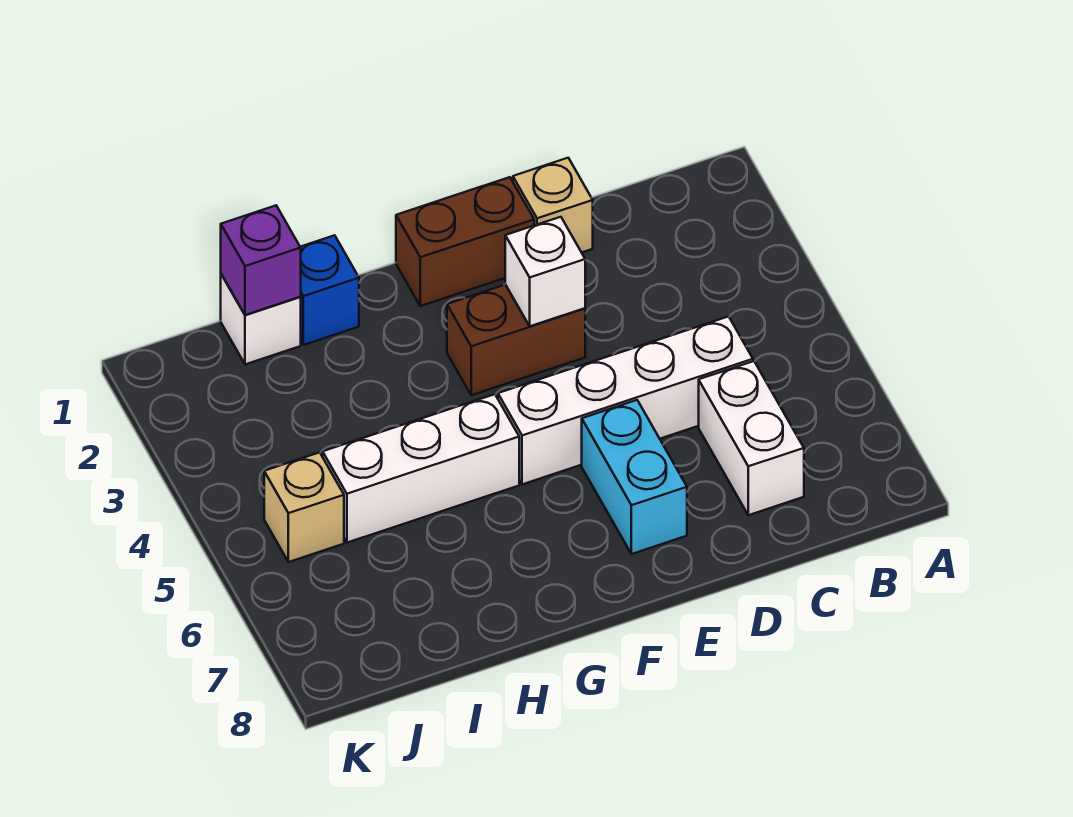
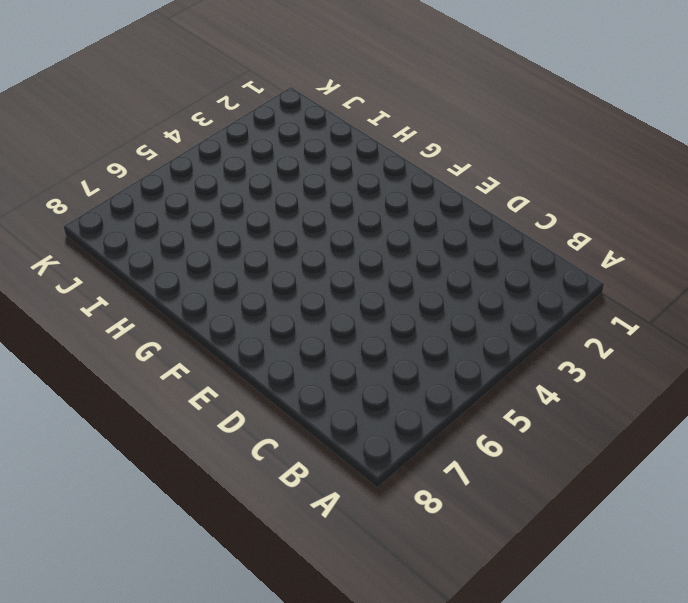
none -> white 1x4 brick [498,317,753,484]
none -> white 1x2 brick [699,361,804,515]
none -> tan 1x1 brick [513,158,593,253]

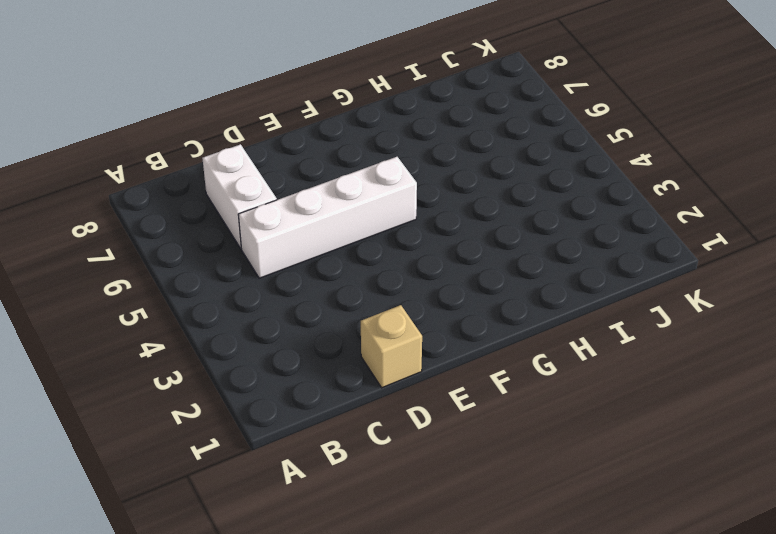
none -> brown 1x2 brick [396,177,534,306]
none -> brown 1x2 brick [447,285,585,395]
none -> cyan 1x2 brick [582,400,687,554]

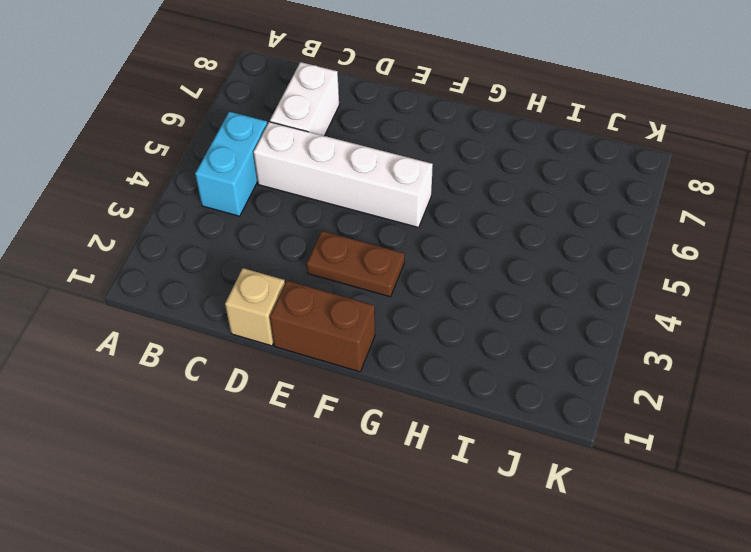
cyan 1x2 brick [195,112,268,216] -> cyan 1x2 brick moved to [582,400,687,554]
brown 1x2 plate [307,231,404,297] -> brown 1x2 brick [447,285,585,395]
none -> white 1x3 brick [323,394,519,543]
none -> blue 1x1 brick [300,235,359,345]
none -> white 1x1 brick [221,274,301,364]

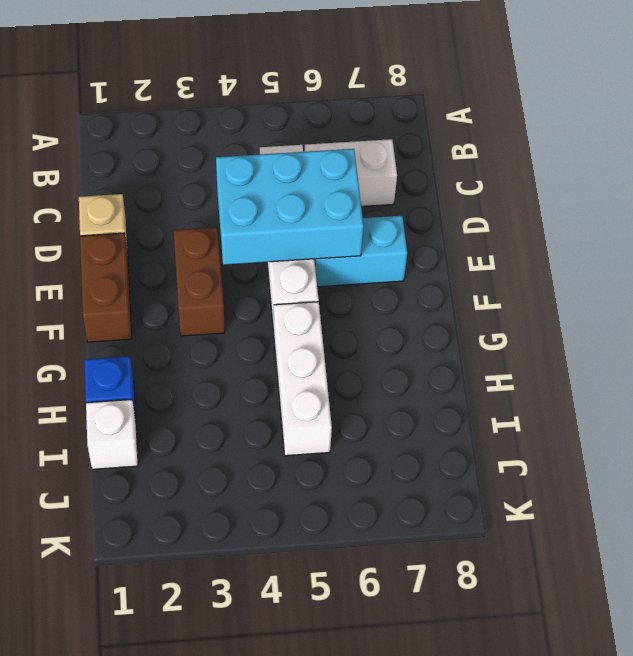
cyan 2x3 brick [216,149,364,265] -> none
none -> tan 1x1 brick [264,452,344,562]
none -> white 1x1 brick [505,217,585,326]
none -> purple 1x1 brick [221,206,301,315]

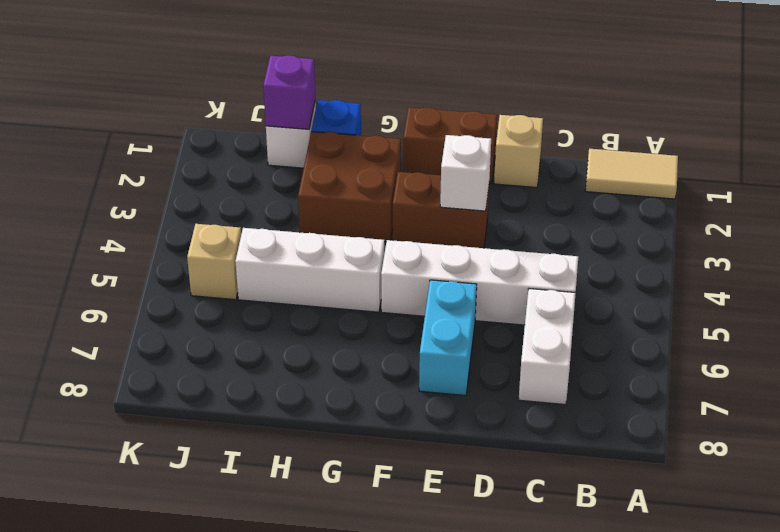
tan 1x2 tile [585,149,678,199] -> none
brown 2x2 brick [298,132,401,242] -> none

